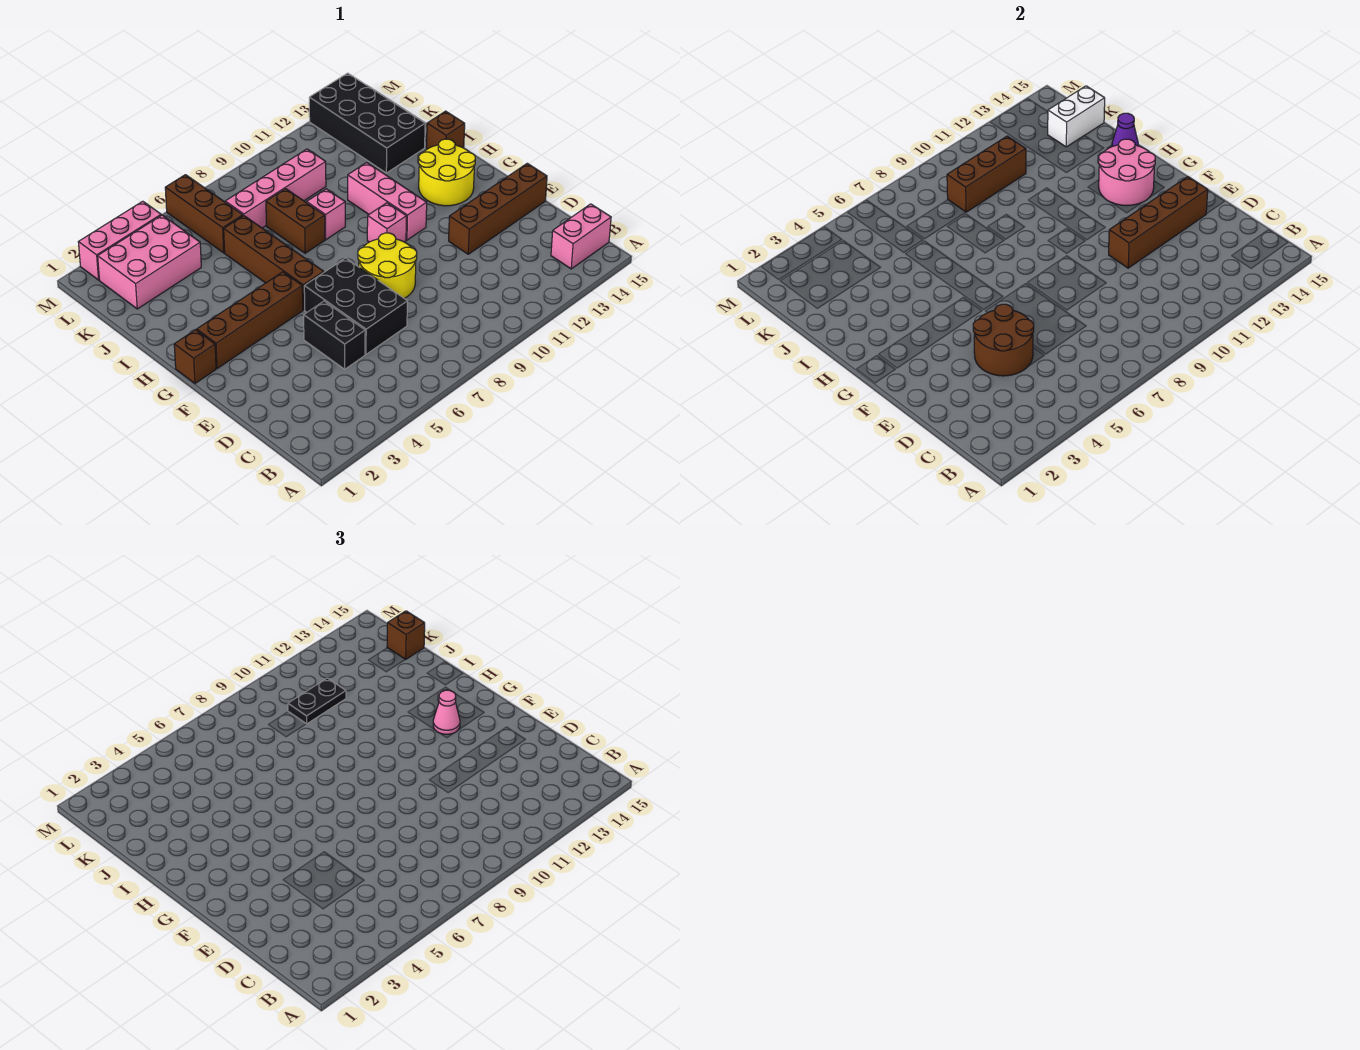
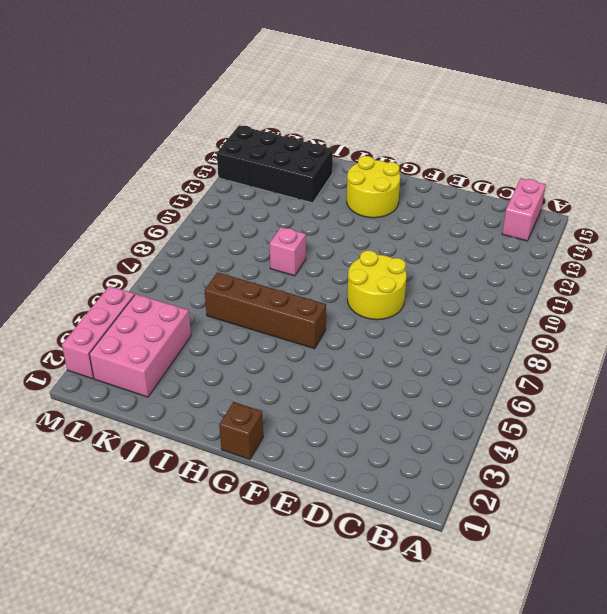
none -> black 1x2 brick [304,301,365,369]
none -> black 2x3 brick [304,258,407,354]
none -> brown 1x4 brick [449,163,547,254]

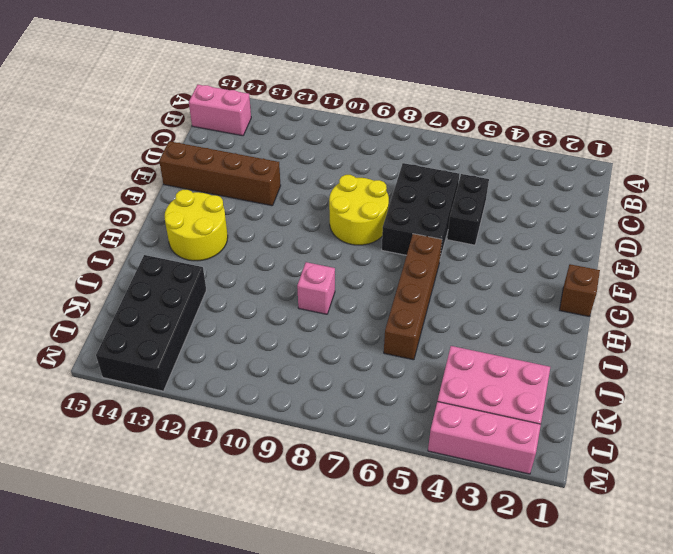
none -> brown 1x4 brick [197,272,303,368]
none -> pink 1x1 brick [367,203,407,242]
none -> pink 1x3 brick [348,163,427,240]

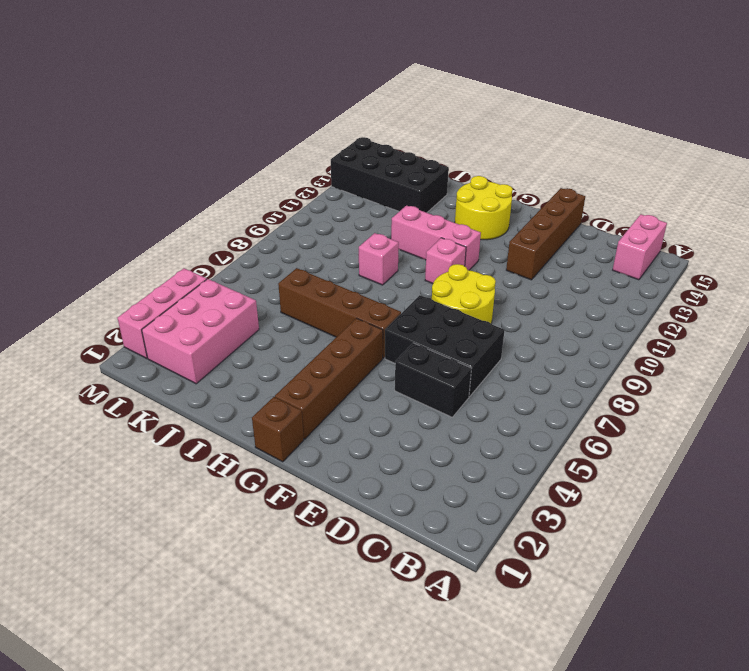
none -> brown 1x2 brick [266,189,325,253]
none -> brown 1x1 brick [426,111,465,149]
none -> brown 1x3 brick [165,175,243,253]

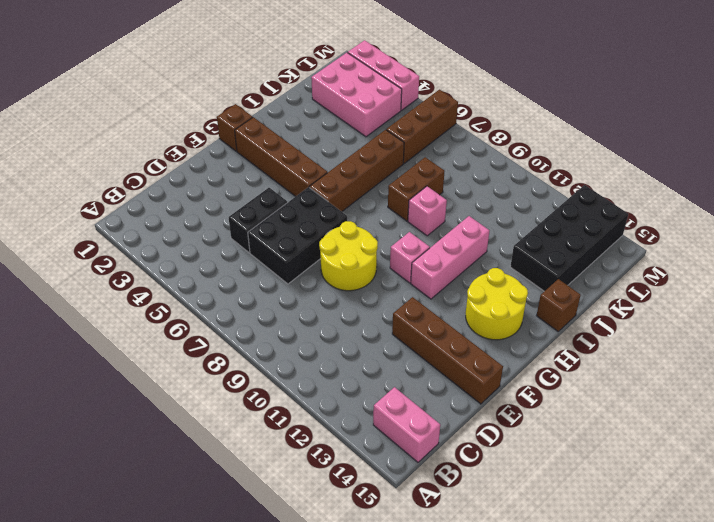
none -> pink 1x4 brick [225,149,326,228]
none -> brown 2x2 round brick [973,304,1034,376]
none -> brown 1x4 brick [1109,177,1208,268]

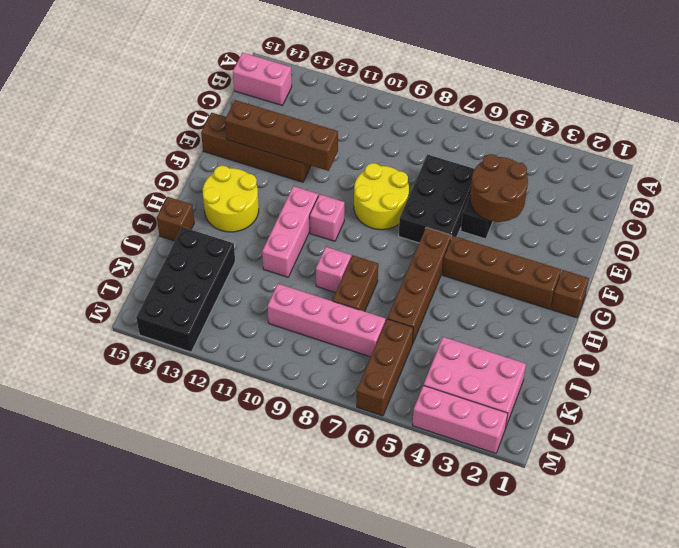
none -> pink 2x2 round brick [1099,139,1155,206]
none -> purple 1x1 cone [1112,113,1138,147]
none -> brown 1x3 brick [947,136,1026,212]

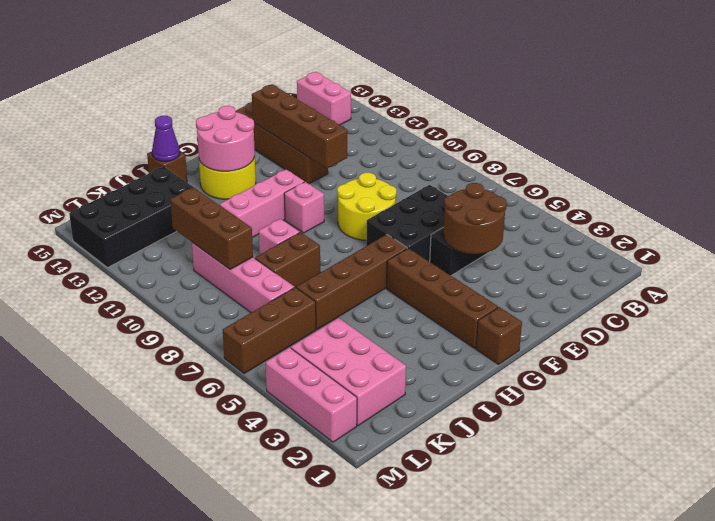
none -> white 1x2 brick [1048,86,1105,147]
none -> pink 1x1 cone [433,690,460,734]
none -> black 1x2 plate [288,678,346,724]

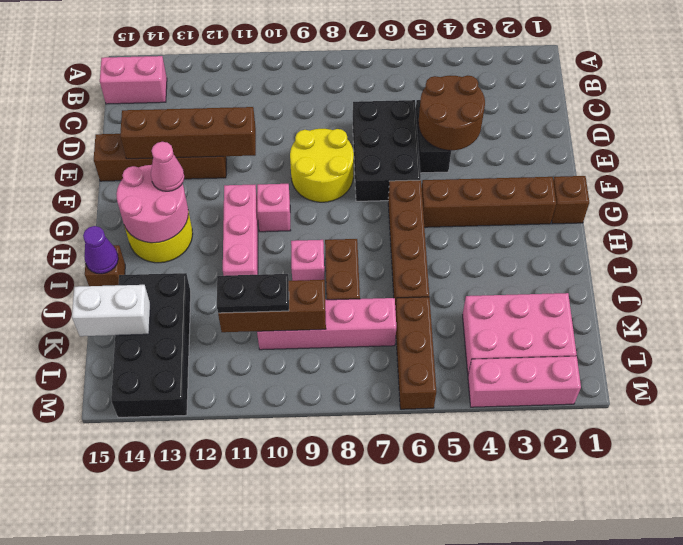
none -> brown 1x1 brick [387,611,425,659]

